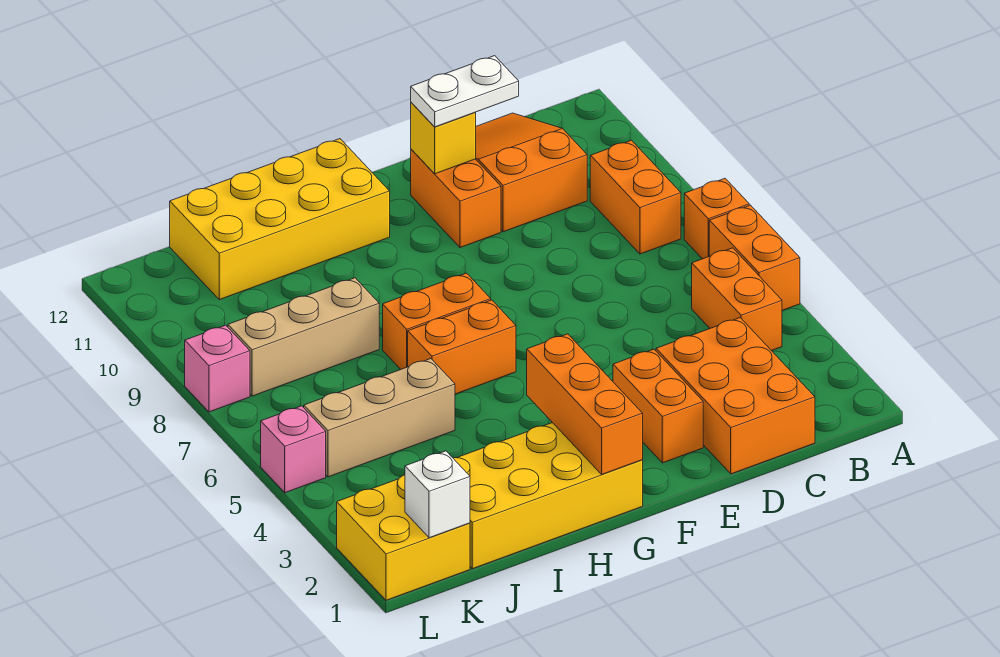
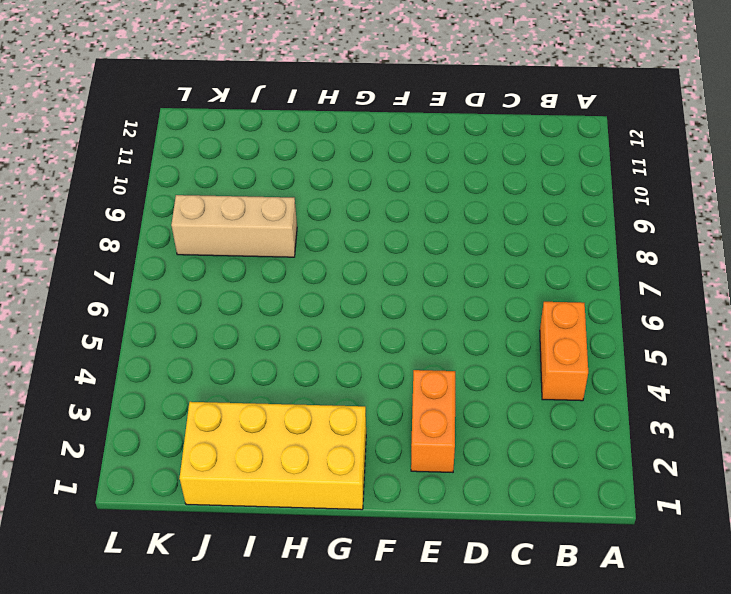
none -> orange 1x2 brick [709,205,800,310]
none -> orange 1x1 brick [684,178,749,259]
none -> orange 1x2 brick [590,140,681,254]

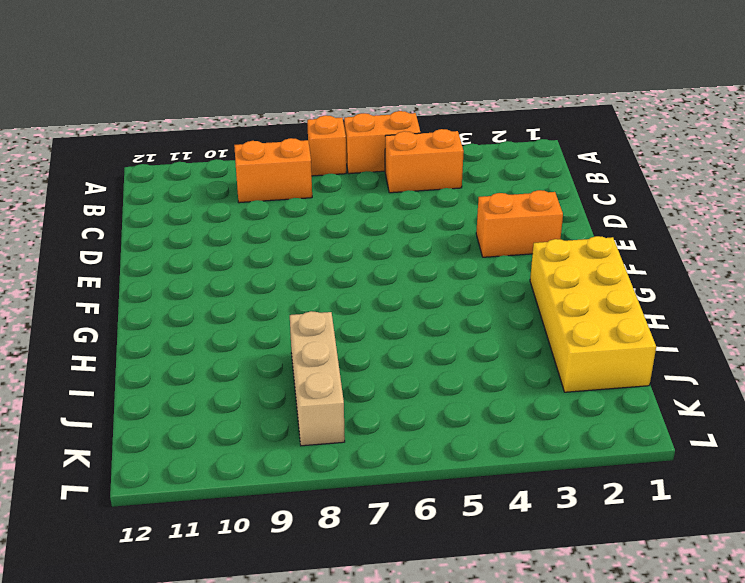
none -> orange 2x3 brick [656,318,815,474]
none -> orange 2x3 slope [476,113,587,232]
none -> orange 1x2 brick [411,149,501,248]

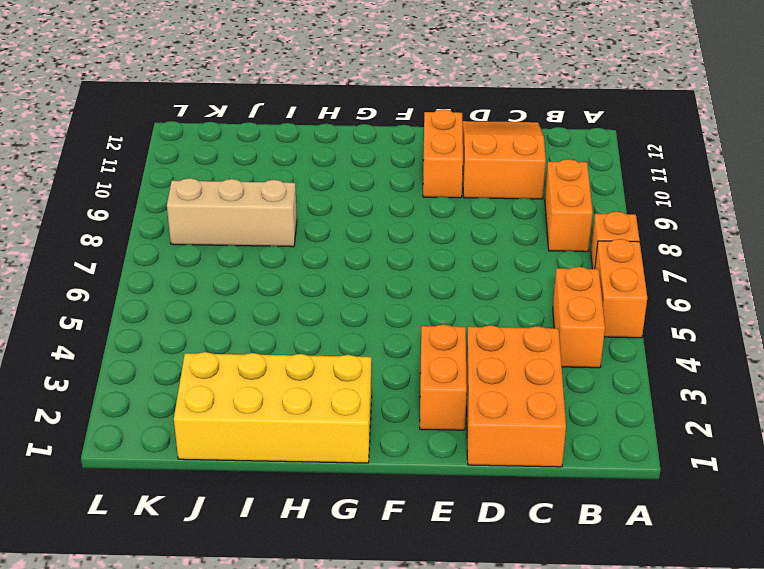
none -> orange 1x2 brick [408,300,516,394]
none -> orange 1x2 brick [383,273,491,369]
none -> yellow 2x4 brick [170,139,390,300]

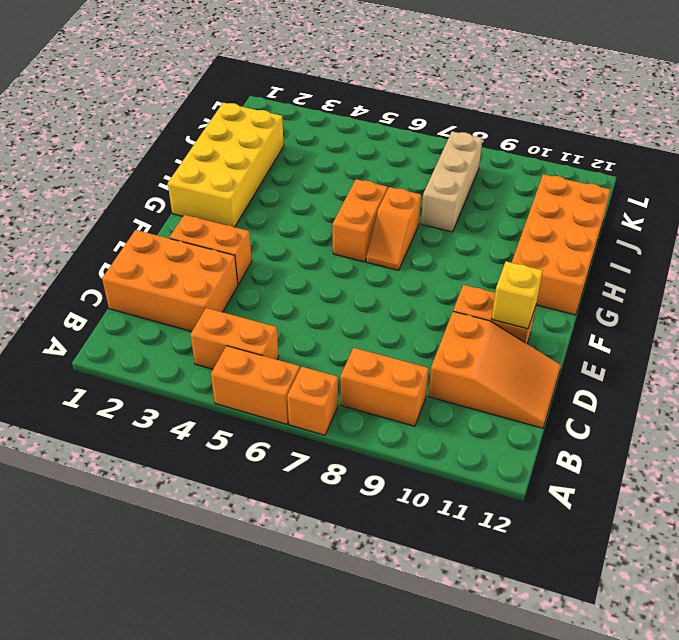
orange 1x2 slope [366,187,421,270] -> orange 1x2 brick [383,273,491,369]
orange 2x4 brick [512,174,610,315] -> yellow 2x4 brick [170,139,390,300]
none -> tan 1x3 brick [304,359,455,477]
none -> yellow 2x2 brick [337,475,470,600]
none -> pink 1x1 brick [261,406,326,493]

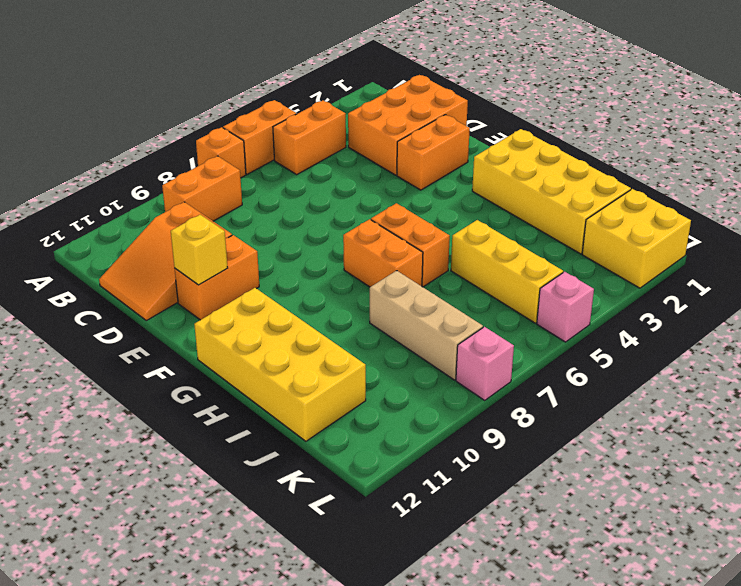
yellow 1x3 brick [451,220,563,323] -> tan 1x3 brick [304,359,455,477]
none -> orange 1x3 brick [527,334,643,474]
none -> white 1x1 brick [405,451,470,538]
none -> white 1x2 plate [411,56,519,127]

